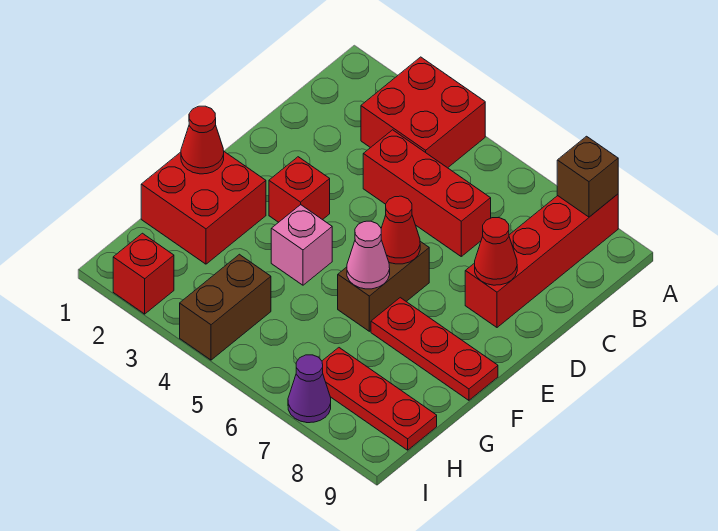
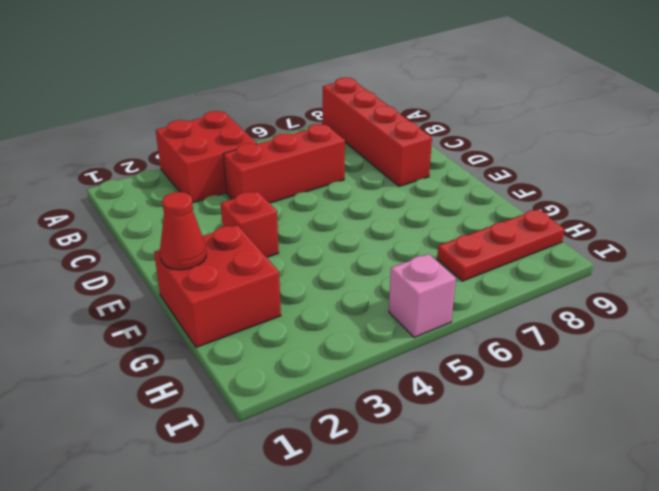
pink 1x1 brick [389,254,456,338] -> pink 1x1 brick moved to [271,205,332,285]
none -> brown 1x2 brick [338,241,429,331]
none -> red 1x3 plate [371,298,498,400]
none -> brown 1x2 brick [180,254,271,360]

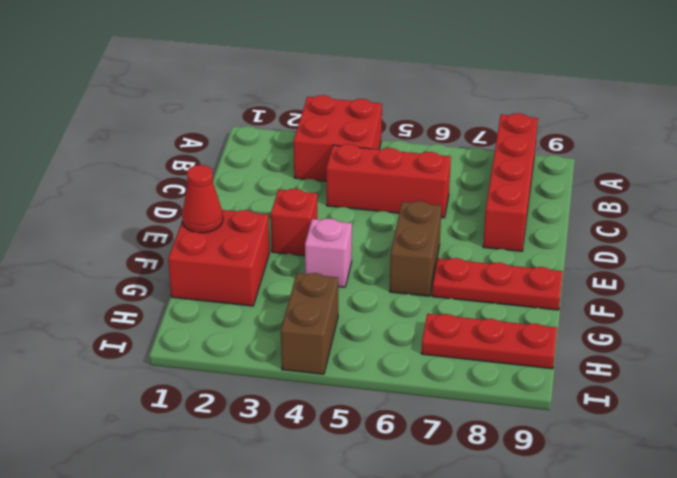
none -> red 1x1 brick [113,233,174,314]
none -> purple 1x1 cone [288,355,331,423]
none -> brown 1x1 brick [557,136,618,217]

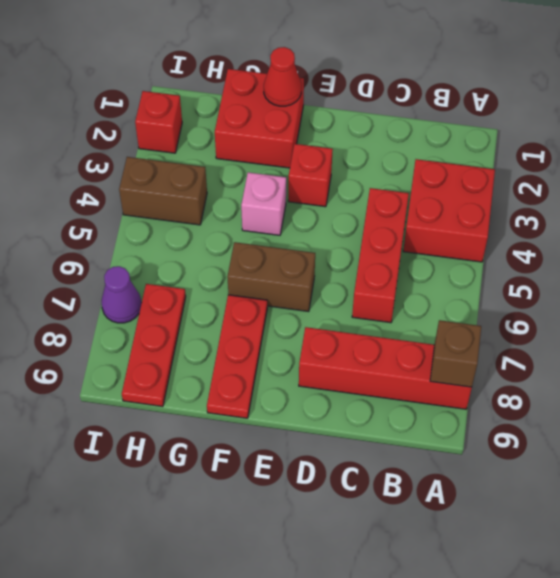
none -> red 1x1 cone [475,218,517,285]
none -> red 1x1 cone [381,196,420,264]
none -> pink 1x1 cone [347,221,390,289]

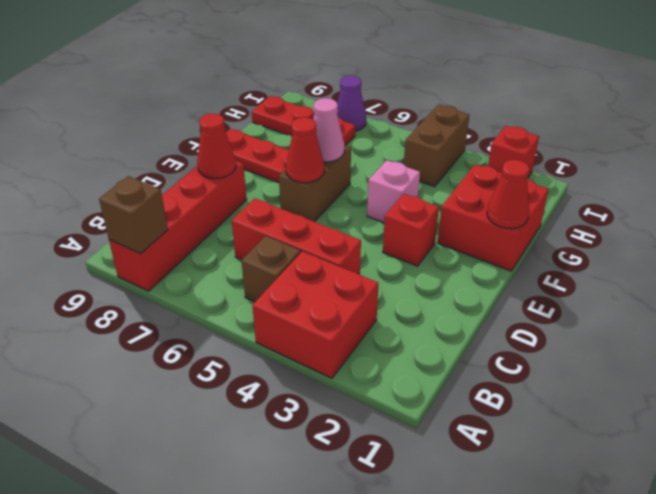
brown 1x1 brick [241,236,301,302] -> none

